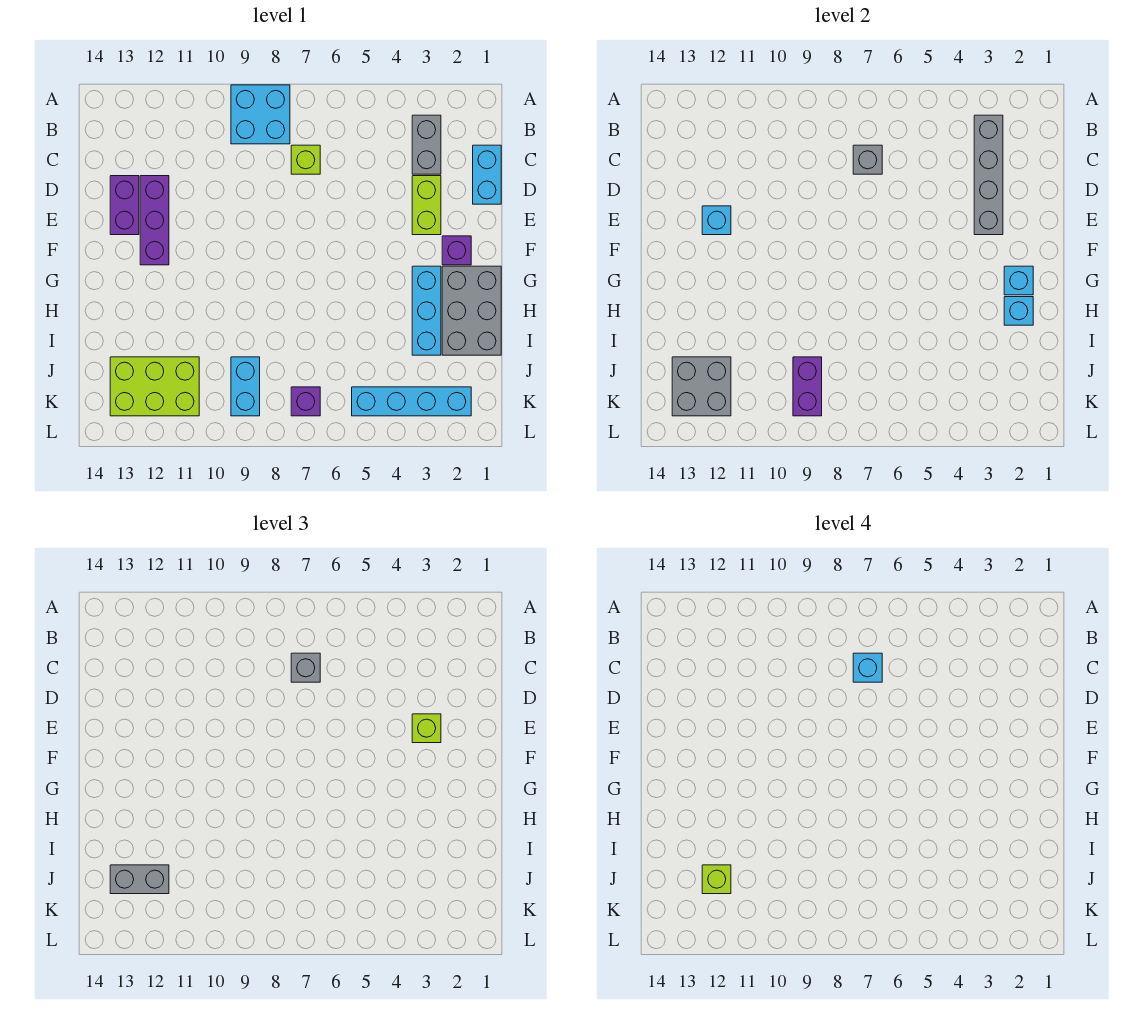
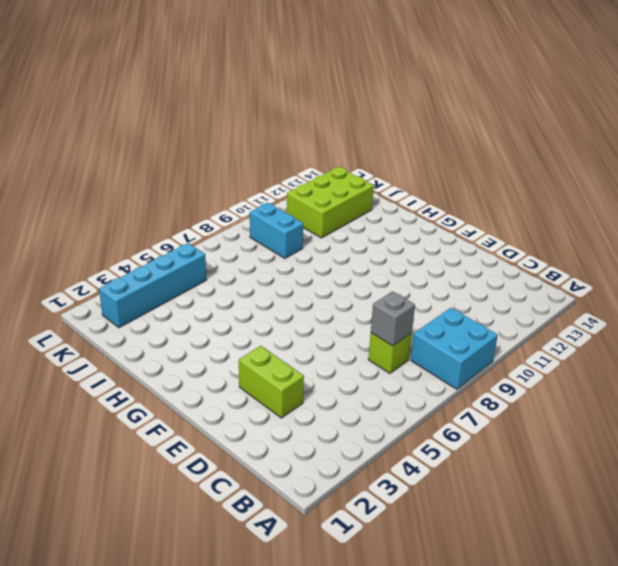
none -> grey 1x2 brick [412,115,441,174]
none -> cyan 1x2 brick [473,145,501,204]
none -> purple 1x3 brick [140,176,169,265]

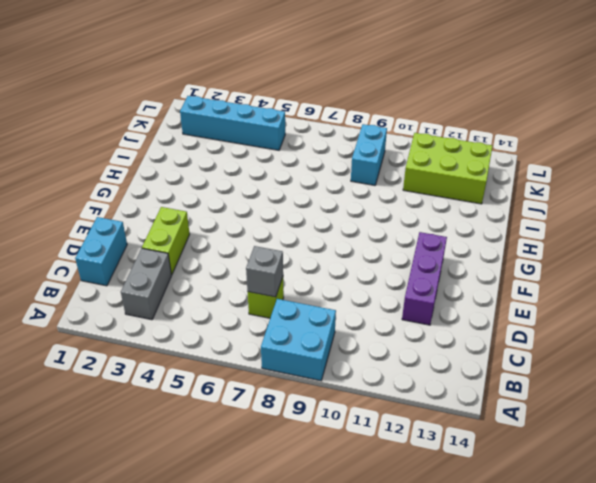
none -> purple 1x2 brick [110,176,139,235]
none -> purple 1x1 brick [442,236,471,265]
none -> grey 2x3 brick [442,266,501,355]

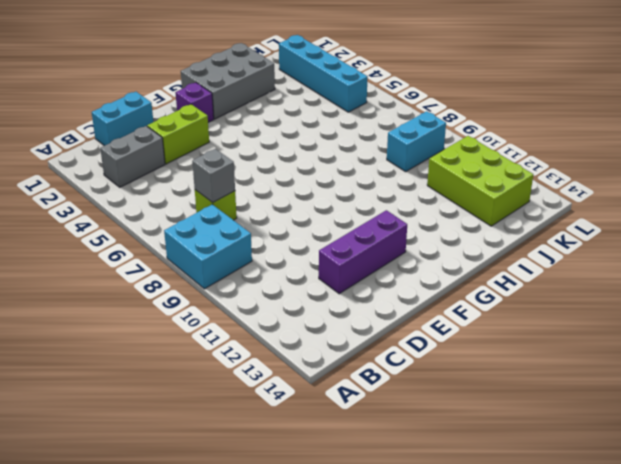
none -> purple 1x2 brick [110,176,139,235]
none -> cyan 1x3 brick [412,266,441,355]
none -> purple 1x1 brick [291,387,320,416]

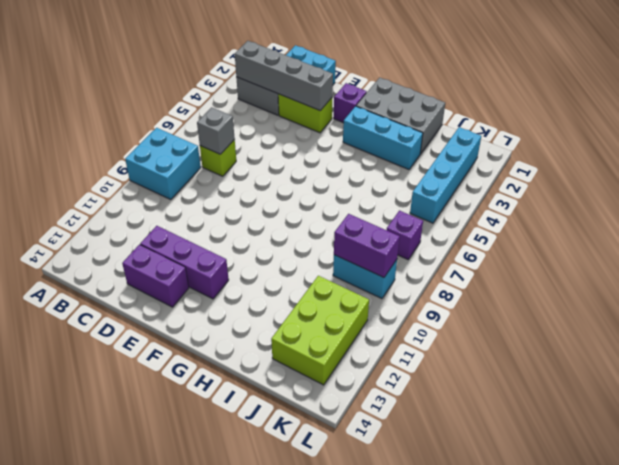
none -> cyan 1x1 brick [702,206,731,235]
none -> cyan 1x1 brick [1004,266,1033,295]
none -> cyan 1x1 brick [1004,297,1033,325]

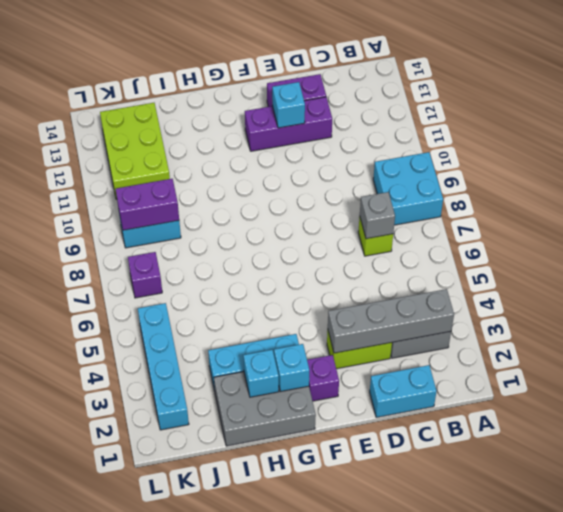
none -> grey 2x2 brick [672,357,731,416]
none -> grey 1x1 brick [291,653,320,682]
none -> lime 1x1 brick [412,714,441,743]

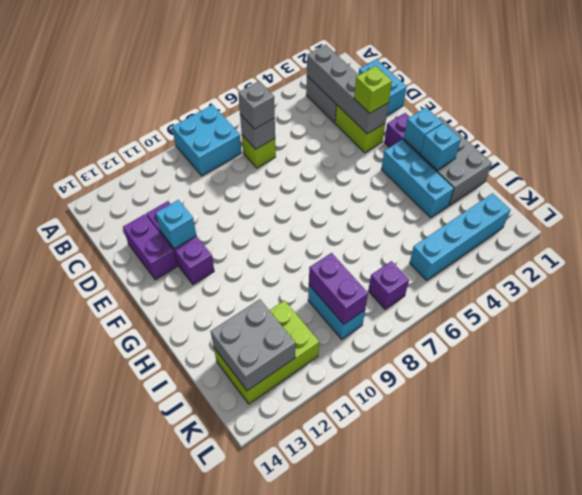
none -> grey 1x2 brick [110,865,169,894]
none -> cyan 1x1 brick [853,653,882,682]
none -> lime 1x1 brick [702,865,731,894]

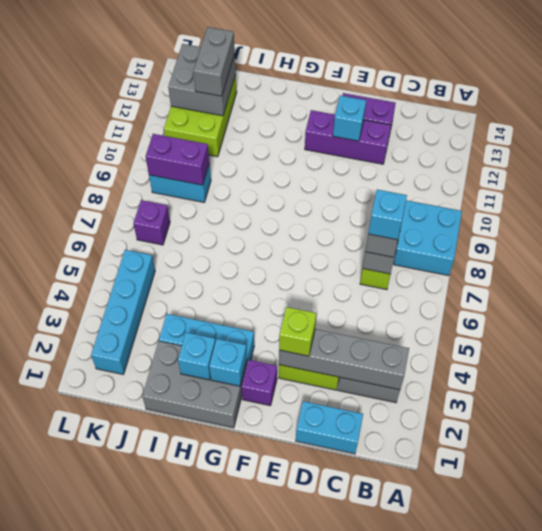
none -> lime 1x1 brick [702,865,731,894]

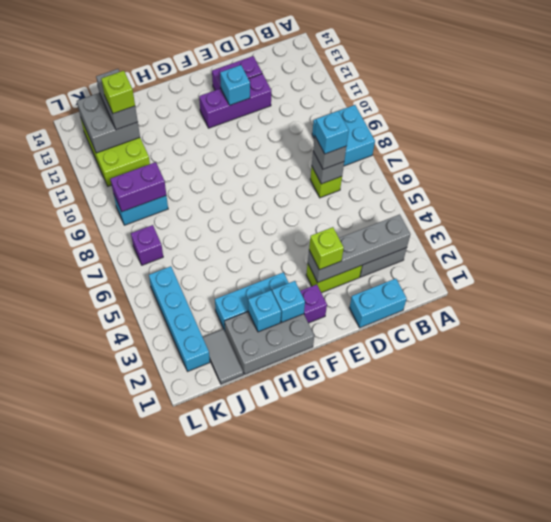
grey 1x2 tile [203,329,243,384] -> none

